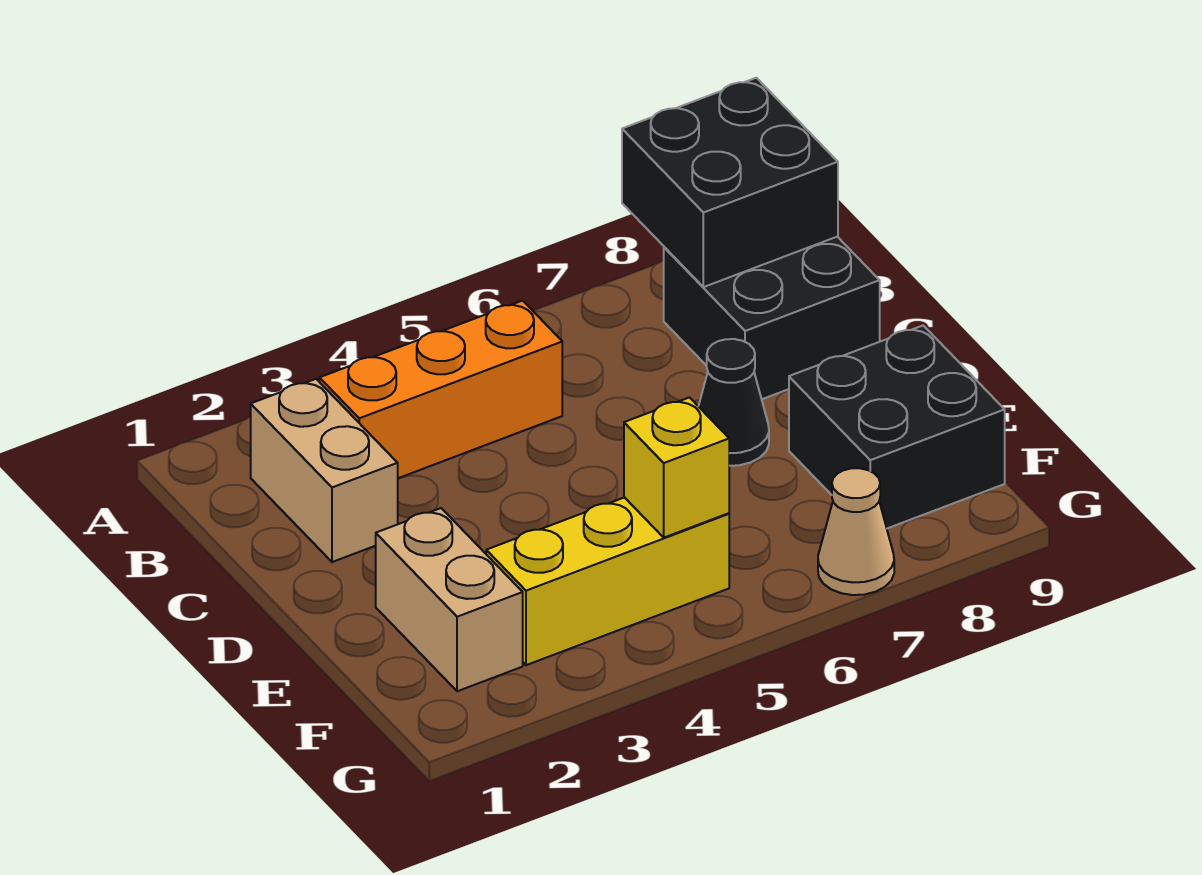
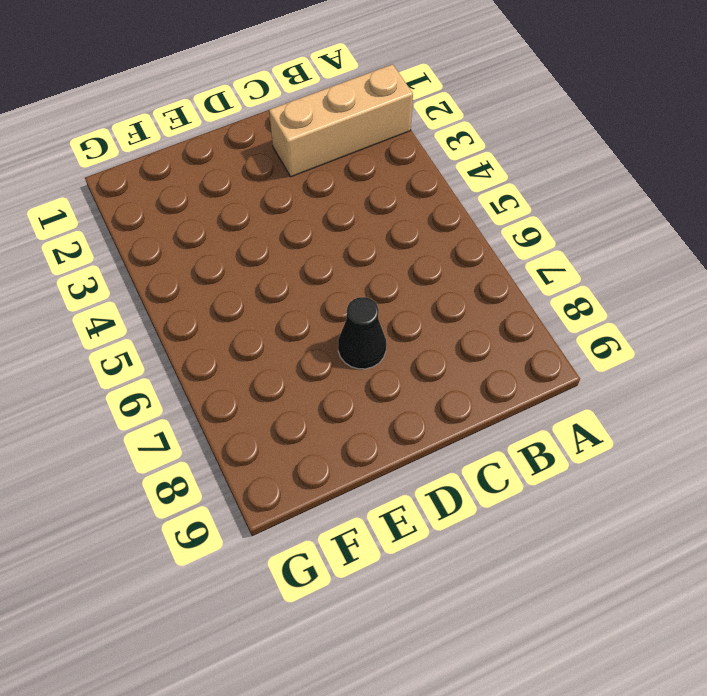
tan 1x3 brick [269,64,413,177] -> tan 1x2 brick [251,379,398,562]
none -> orange 1x3 brick [319,301,562,478]
none -> black 2x2 brick [664,237,880,399]

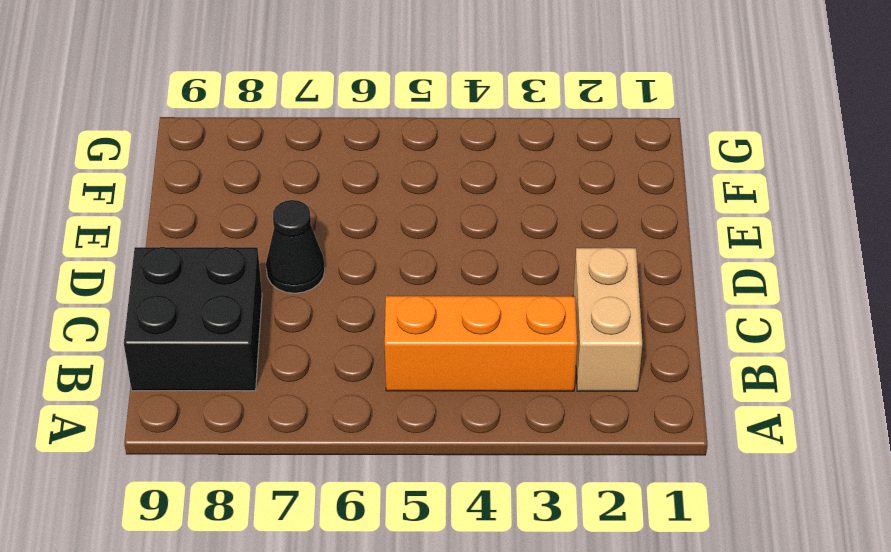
none -> tan 1x2 brick [376,508,523,691]
none -> black 2x2 brick [789,326,1005,528]

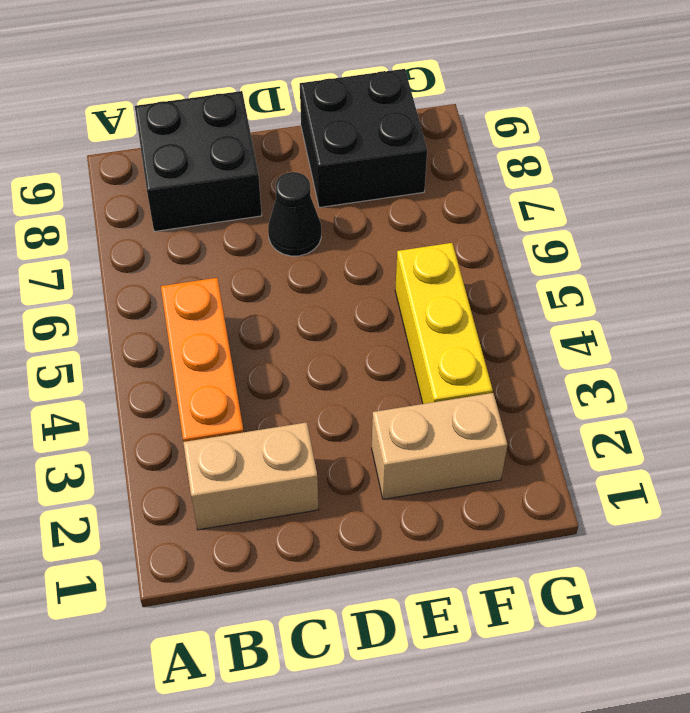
none -> tan 1x1 cone [818,468,894,595]
none -> black 2x2 brick [622,78,838,287]

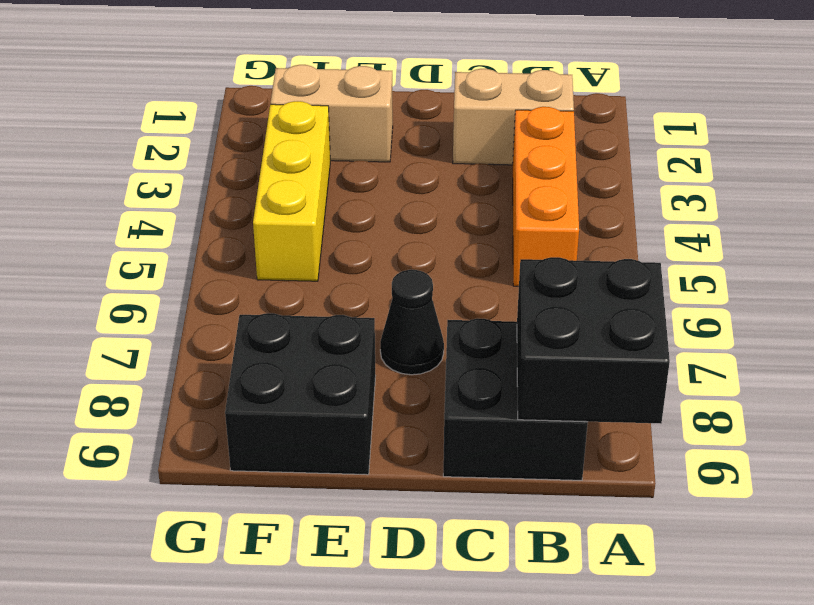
none -> tan 1x1 cone [818,468,894,595]
none -> yellow 1x1 brick [624,398,729,538]

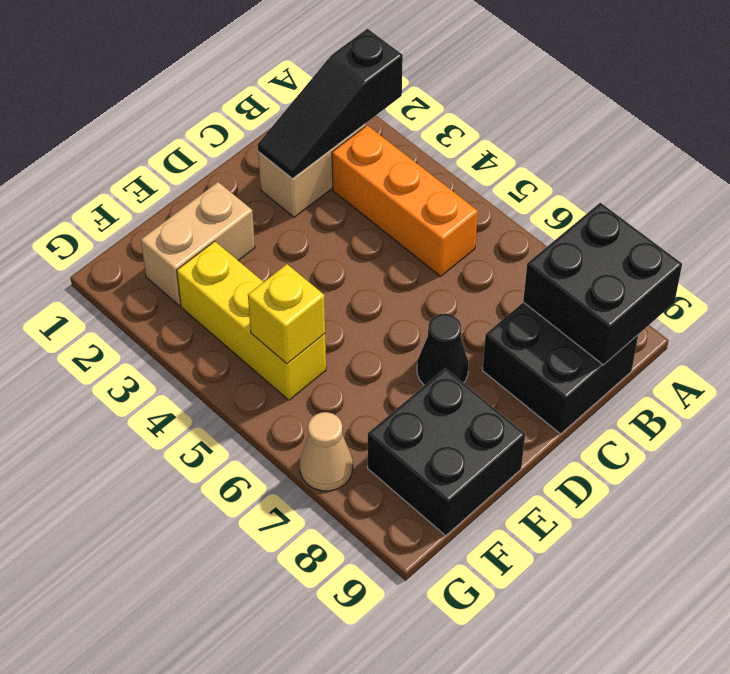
black 1x3 slope [258,29,403,179] -> none

